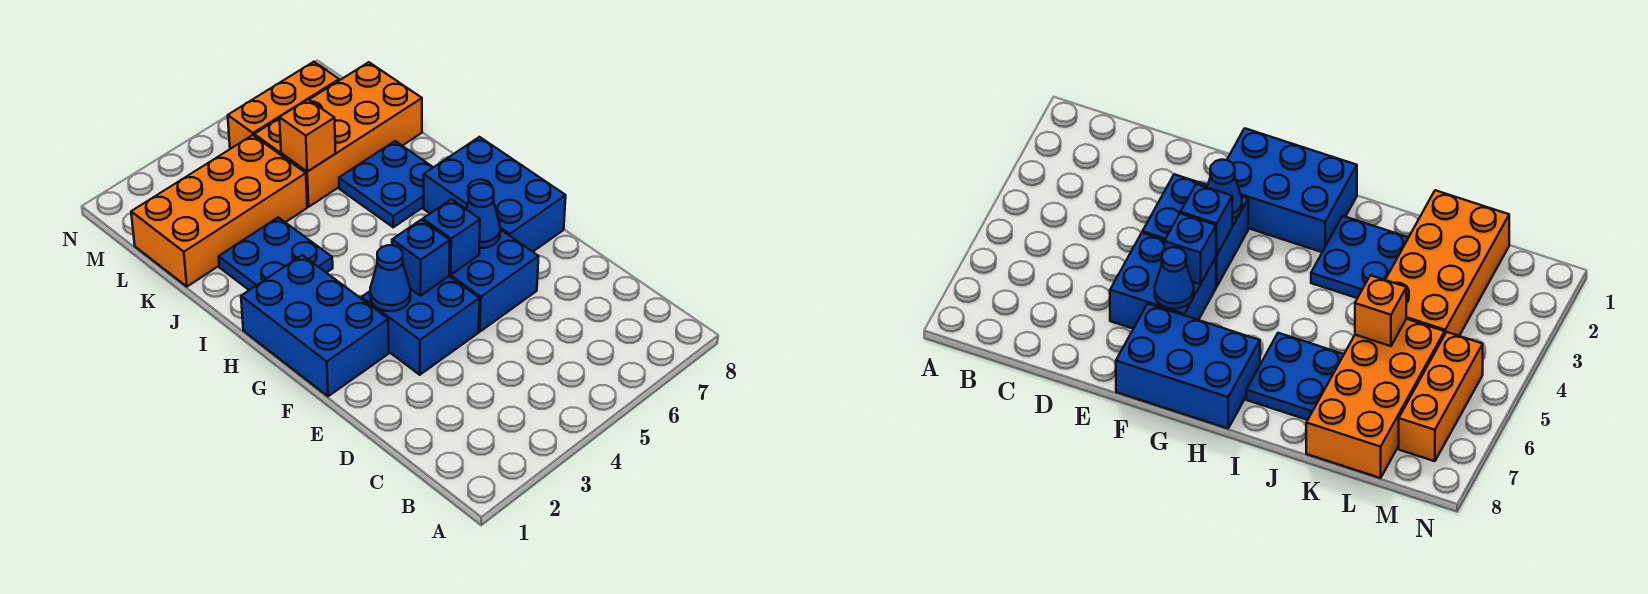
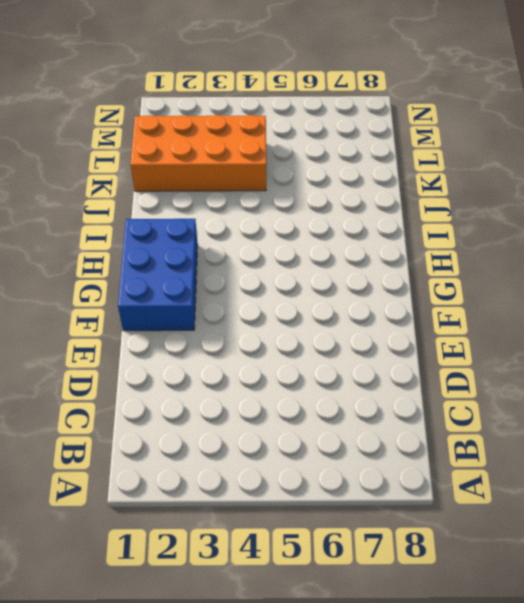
none -> blue 2x2 brick [362,276,479,375]
none -> blue 2x2 brick [449,229,539,332]
none -> blue 2x3 brick [424,137,566,252]

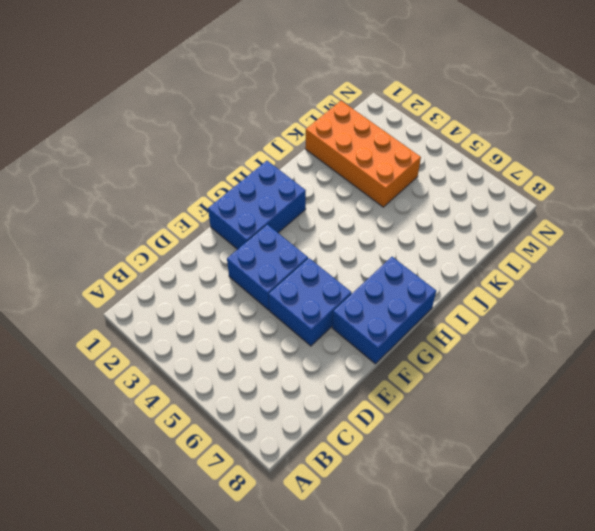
none -> blue 2x2 plate [219,217,333,290]
none -> blue 2x2 plate [339,141,433,227]
none -> orange 2x4 brick [254,62,422,207]

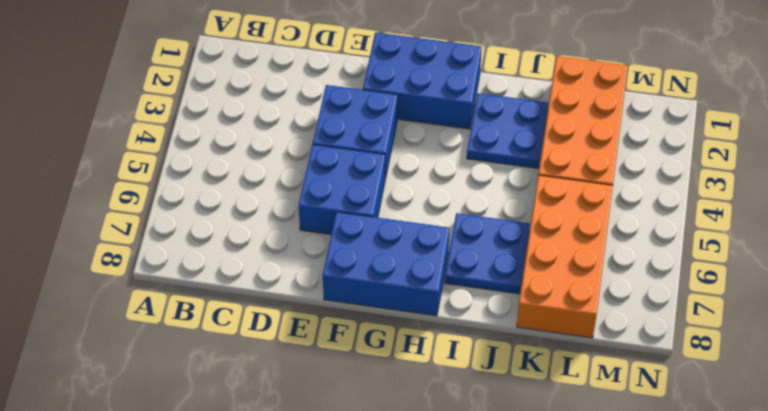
none -> orange 1x3 brick [228,62,339,149]
none -> blue 1x1 cone [370,245,410,311]
none -> blue 1x1 brick [392,220,450,296]

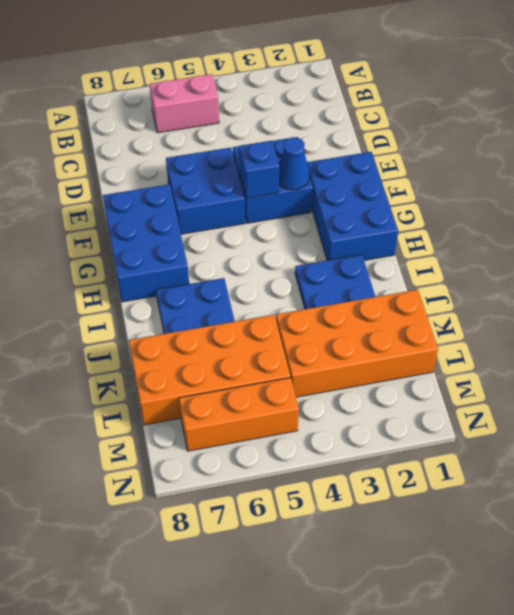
pink 1x2 brick [150,74,219,133] -> none
none -> blue 1x1 brick [423,199,480,275]
none -> blue 1x1 cone [466,183,500,248]
none -> orange 1x1 brick [279,99,336,172]

